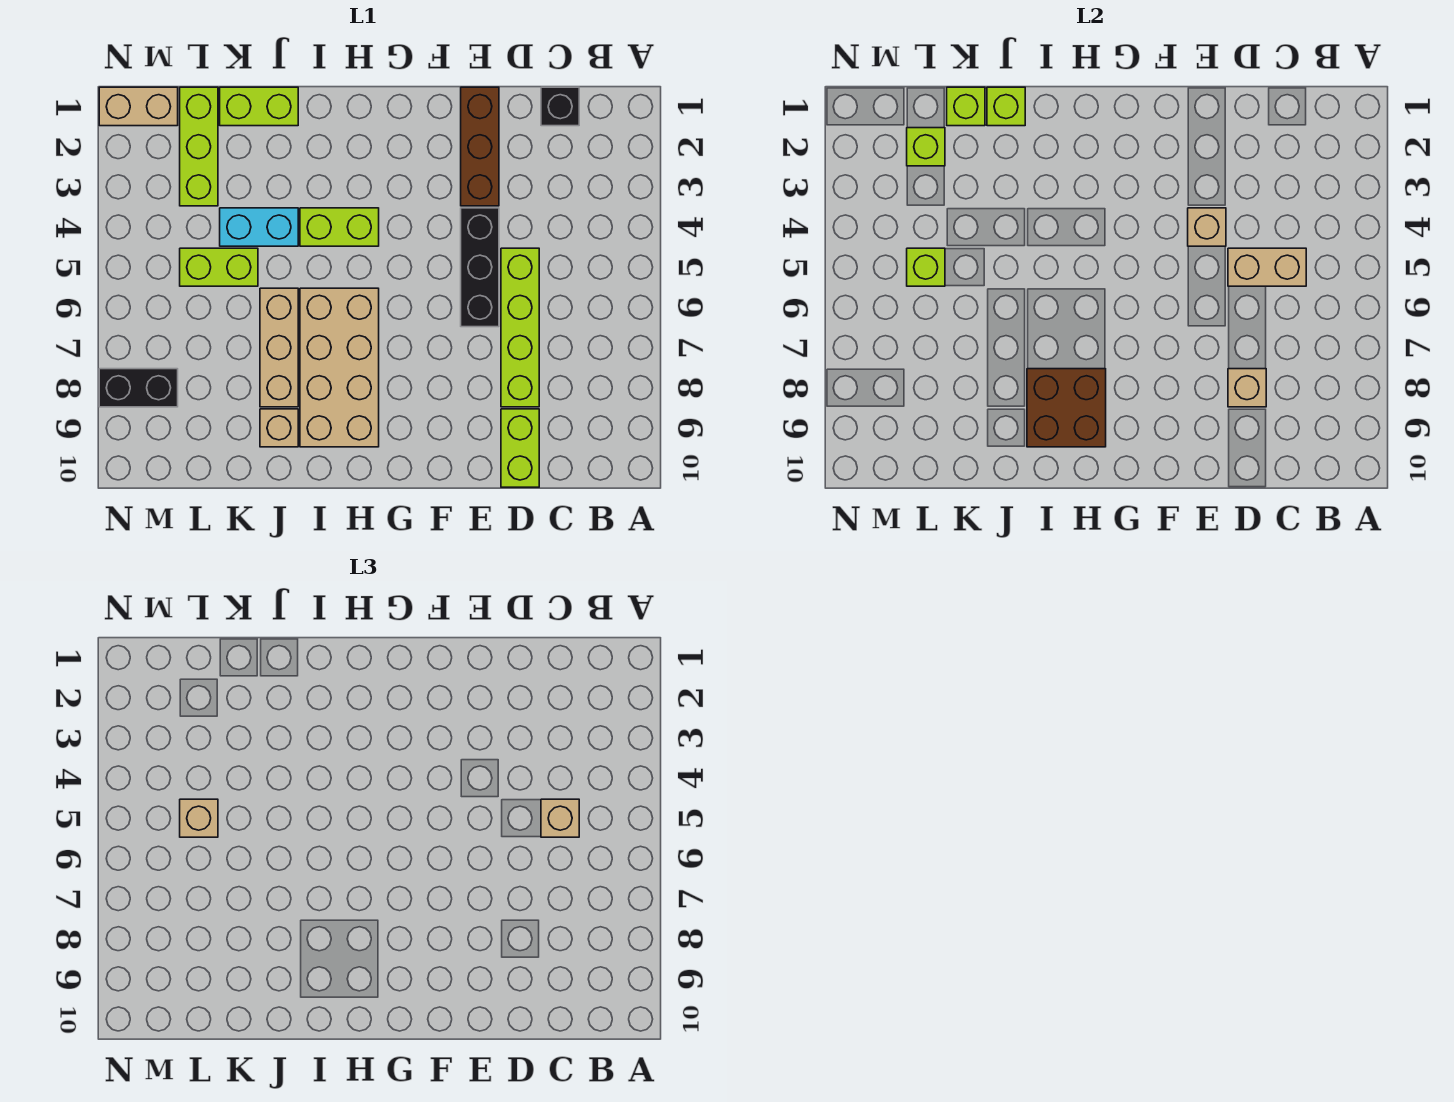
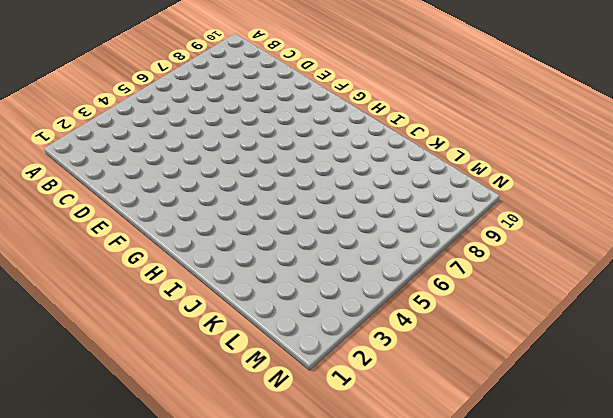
none -> black 1x1 brick [541,87,579,126]
none -> lime 1x4 brick [501,248,539,407]
none -> lime 1x2 brick [501,409,539,487]

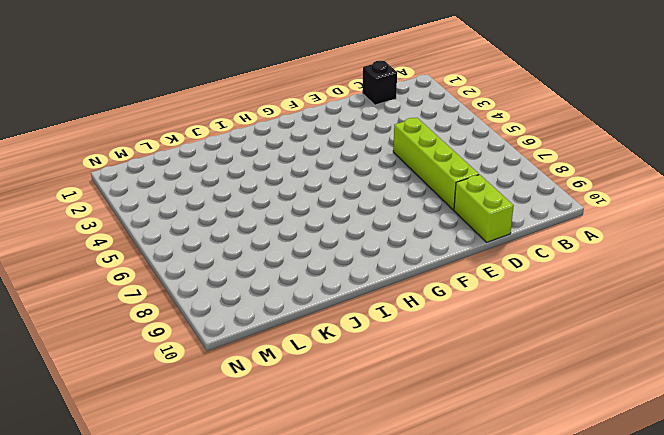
none -> brown 1x3 brick [461,87,499,206]
none -> black 1x3 brick [461,208,499,327]
none -> lime 1x2 brick [300,208,379,246]

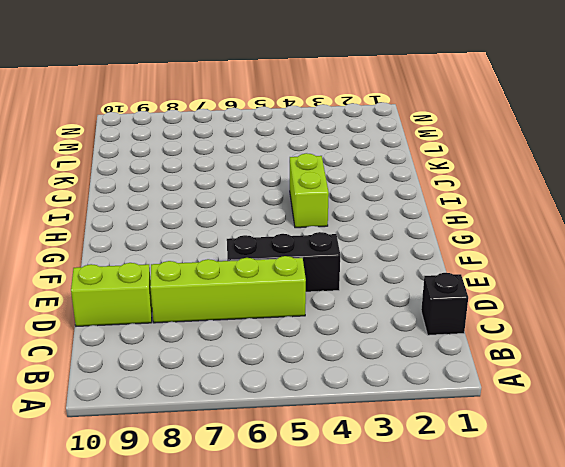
none -> brown 1x3 brick [461,87,499,206]
none -> tan 2x4 brick [300,288,379,447]
none -> lime 1x2 brick [220,87,298,126]

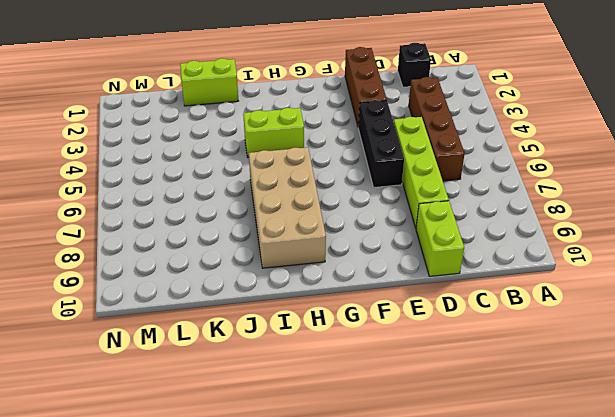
brown 1x4 brick [409,77,465,181] -> none
none -> cyan 1x2 brick [220,208,298,246]
none -> tan 1x3 brick [260,288,298,407]
none -> tan 1x1 brick [260,409,298,447]

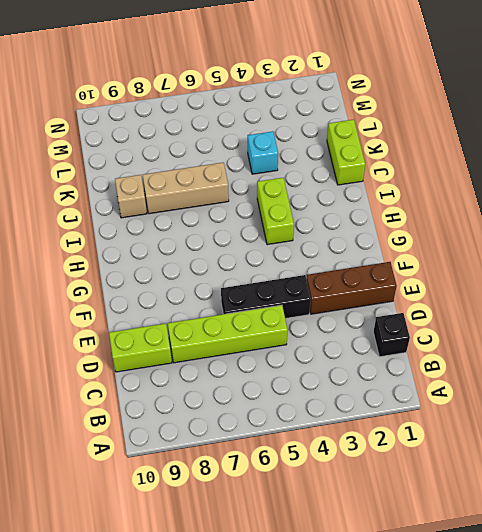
cyan 1x1 brick [248,131,278,174] -> cyan 1x2 brick [220,208,298,246]
none -> tan 2x4 brick [300,288,379,447]
none -> lime 1x2 brick [180,248,258,286]
none -> lime 1x3 brick [180,87,218,206]

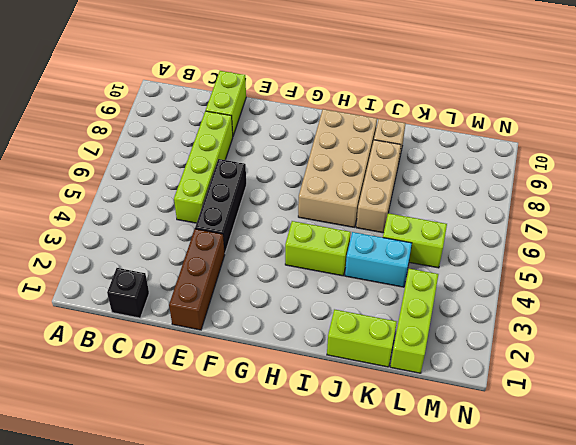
none -> tan 1x2 brick [99,87,178,126]
none -> black 1x2 brick [99,369,178,407]
none -> tan 1x2 brick [1228,248,1306,286]

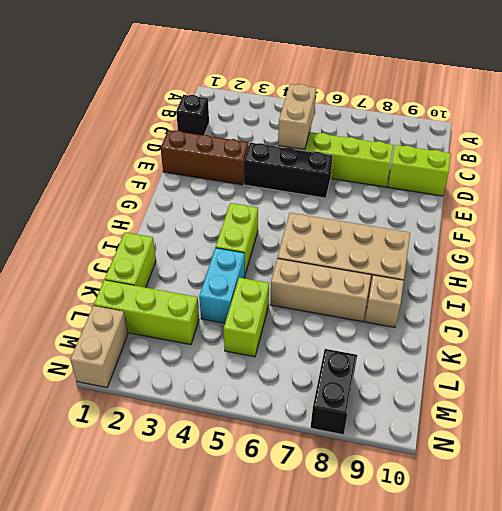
none -> tan 1x1 brick [1228,369,1266,407]
none -> tan 1x1 brick [1188,208,1226,246]
none -> brown 2x2 brick [1027,369,1106,447]

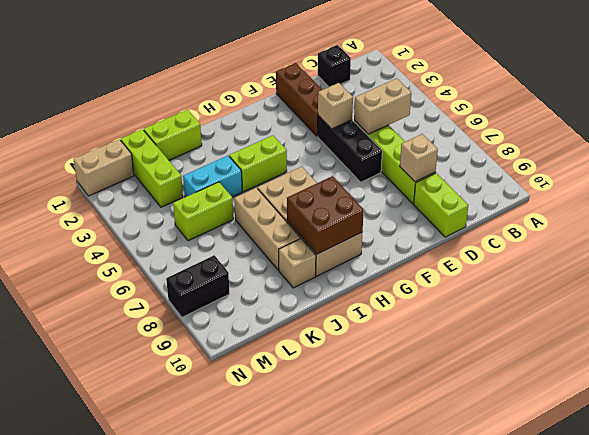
none -> lime 1x1 brick [987,87,1025,126]
none -> lime 1x1 brick [947,87,985,126]
none -> lime 1x1 brick [907,128,945,166]

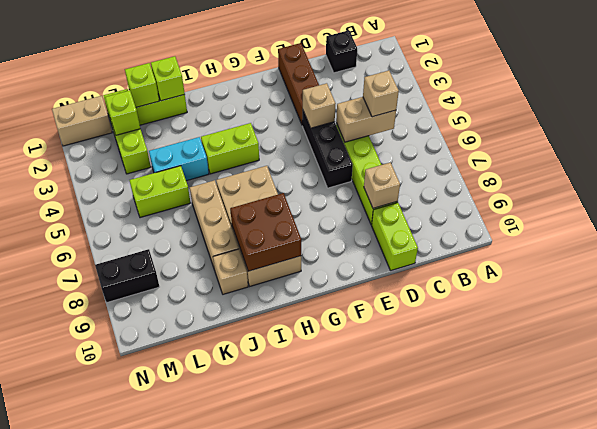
none -> lime 1x1 brick [907,248,945,286]
none -> tan 1x1 brick [180,799,218,837]

